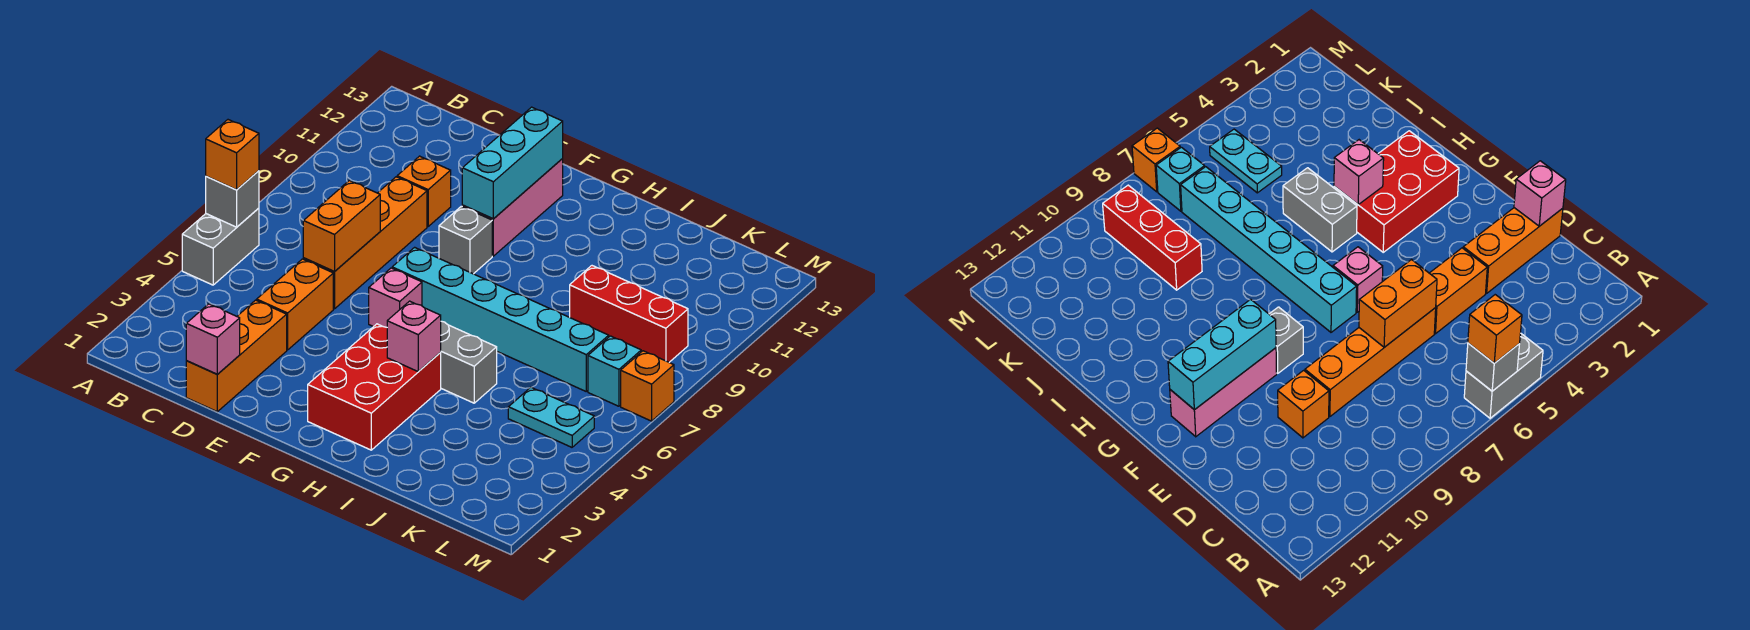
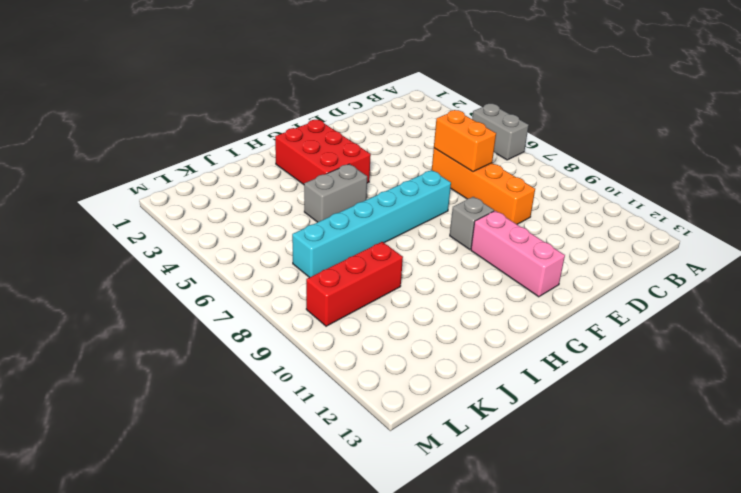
none -> orange 1x3 brick [186,300,287,412]
none -> orange 1x2 brick [257,259,333,350]
none -> orange 1x1 brick [397,156,451,226]

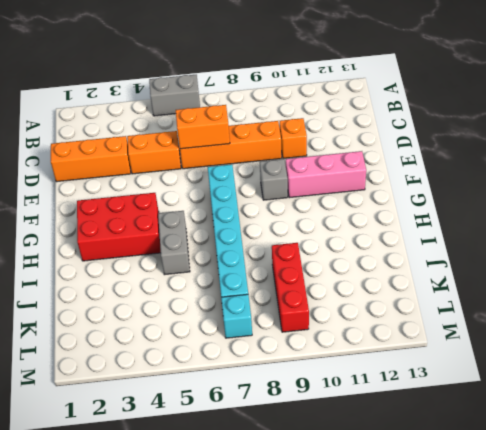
none -> pink 1x1 brick [369,268,422,327]
none -> cyan 1x2 plate [508,387,594,447]
none -> orange 1x1 brick [621,351,674,421]

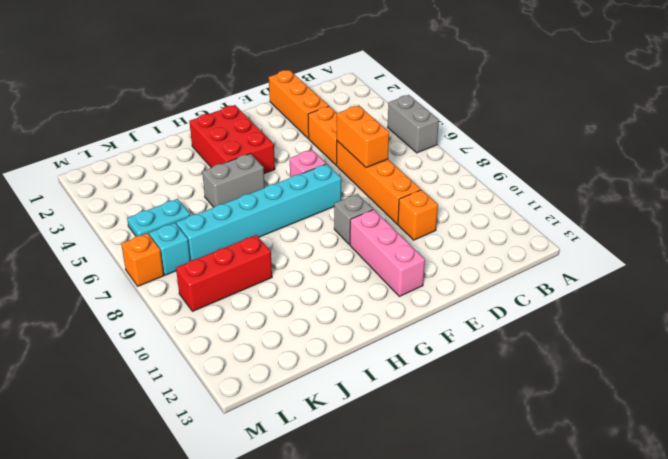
none -> grey 1x1 brick [206,171,259,227]
none -> pink 1x1 brick [186,304,240,374]
none -> cyan 1x3 brick [462,107,563,219]

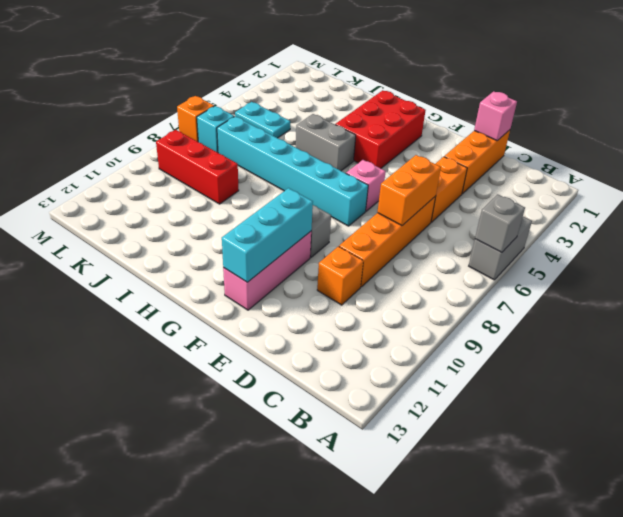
none -> pink 1x1 brick [387,301,441,372]
none -> orange 1x1 brick [206,120,259,190]

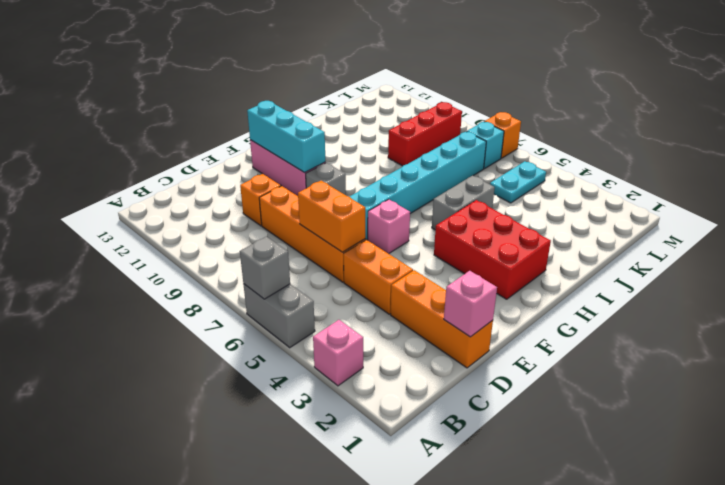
pink 1x1 brick [313,320,363,386] -> pink 1x1 brick moved to [387,301,441,372]
none -> orange 1x1 brick [206,120,259,190]

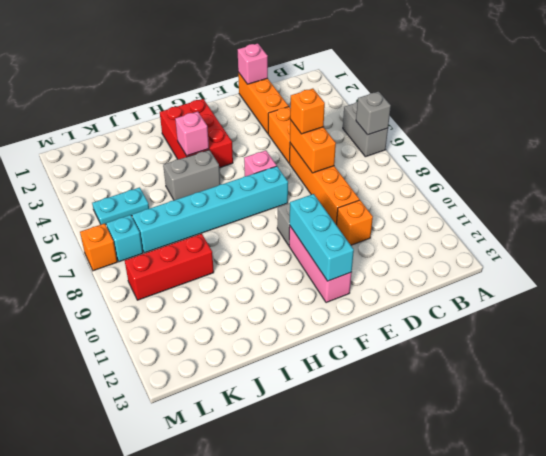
orange 1x1 brick [290,89,325,134] -> orange 1x1 brick moved to [206,120,259,190]

